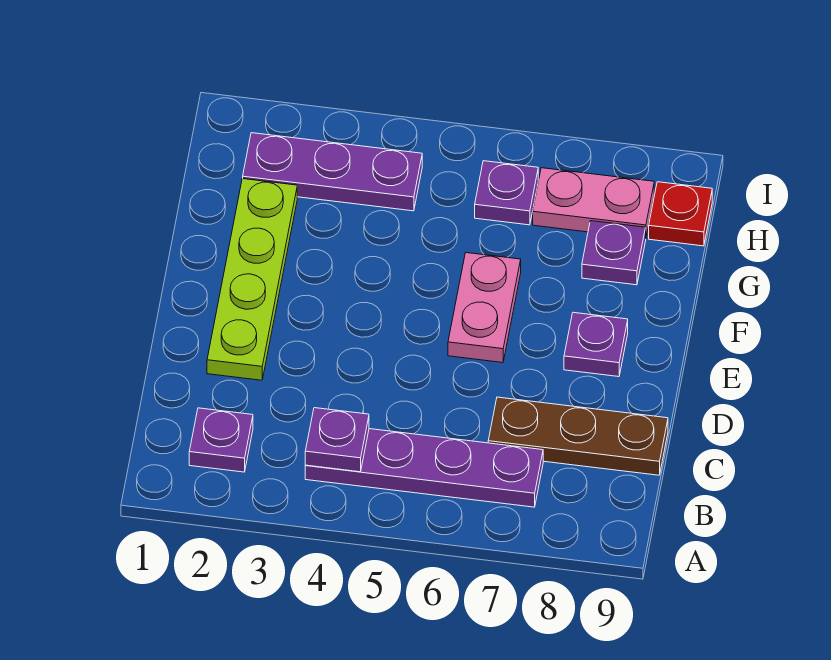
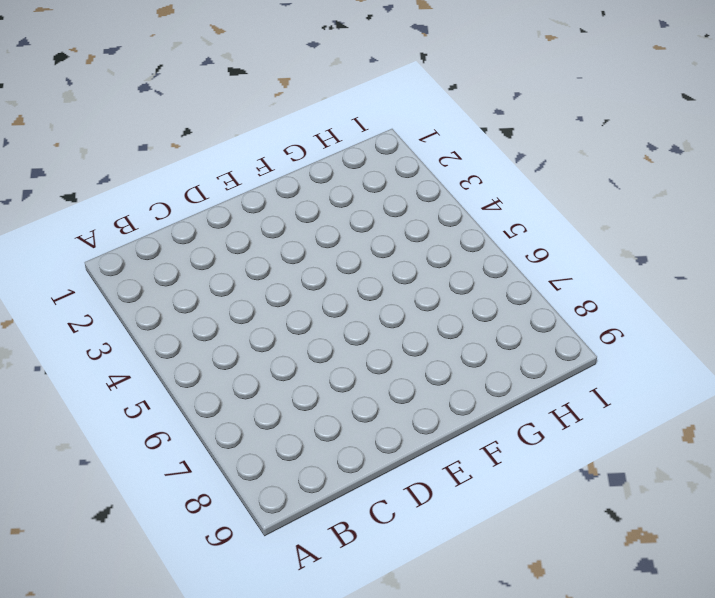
none -> purple 1x1 plate [189,408,253,472]
none -> purple 1x4 plate [305,429,543,507]
none -> brown 1x3 plate [488,397,668,475]

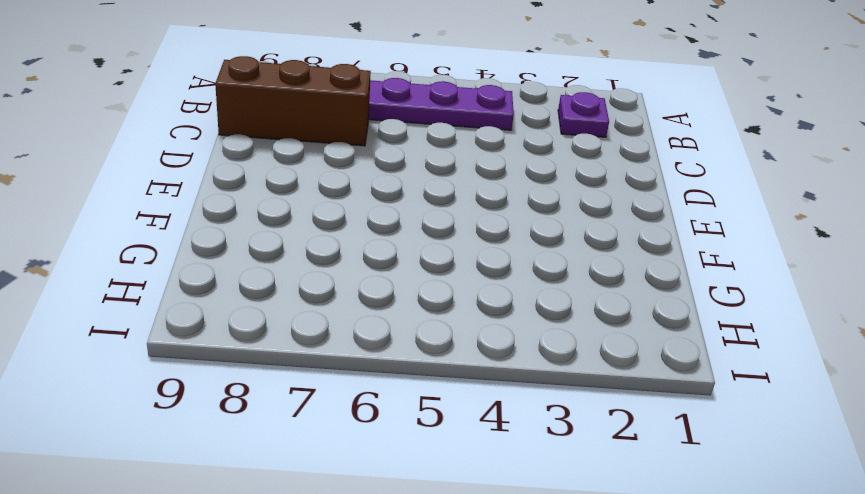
brown 1x3 brick [215,56,371,146] -> brown 1x3 plate [488,397,668,475]
none -> lime 1x4 plate [207,179,297,380]
none -> pink 1x2 plate [448,253,521,363]
none -> purple 1x1 plate [564,312,628,377]

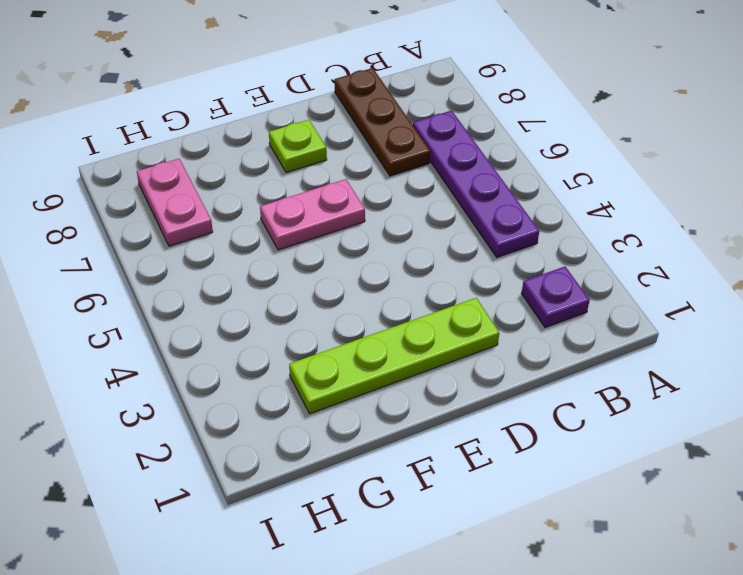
lime 1x1 plate [269,120,327,173] -> purple 1x1 plate [564,312,628,377]
none -> purple 1x1 plate [582,221,646,285]
none -> purple 1x3 plate [243,133,422,211]
none -> purple 1x1 plate [475,161,538,225]

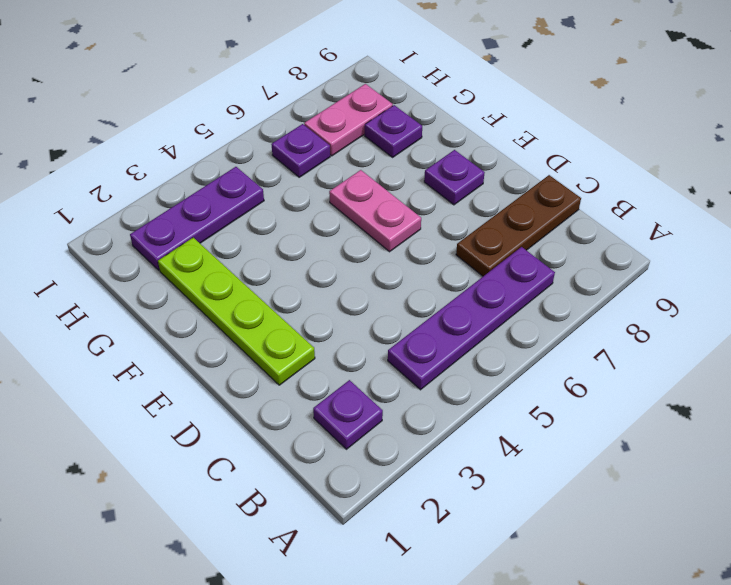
none -> red 1x1 plate [649,182,712,246]
none -> purple 1x1 plate [305,408,369,472]

